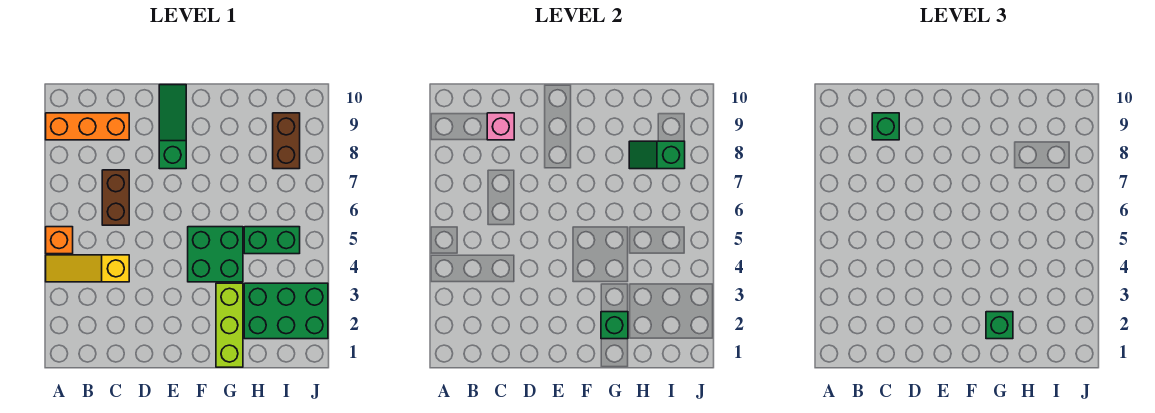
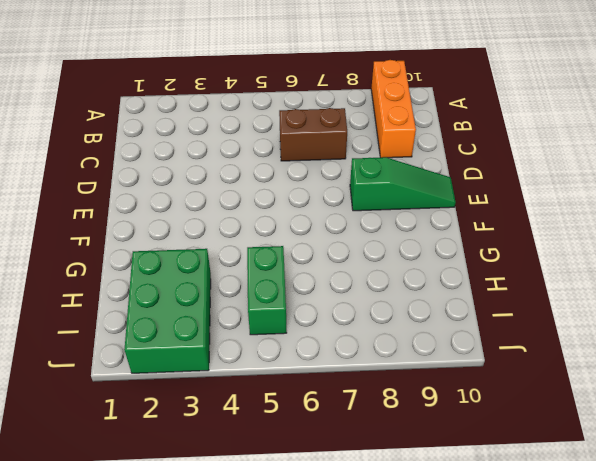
none -> yellow 1x3 slope [46,255,129,282]
none -> orange 1x1 brick [46,227,73,254]
none -> green 2x2 brick [188,227,243,282]

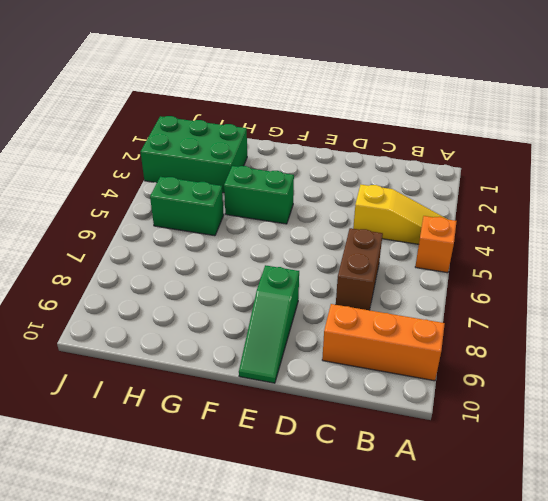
green 1x2 brick [224,166,294,224] -> green 2x2 brick [188,227,243,282]
none -> lime 1x3 brick [216,283,243,367]
none -> brown 1x2 brick [273,113,300,169]
none -> pink 1x1 brick [487,113,514,140]

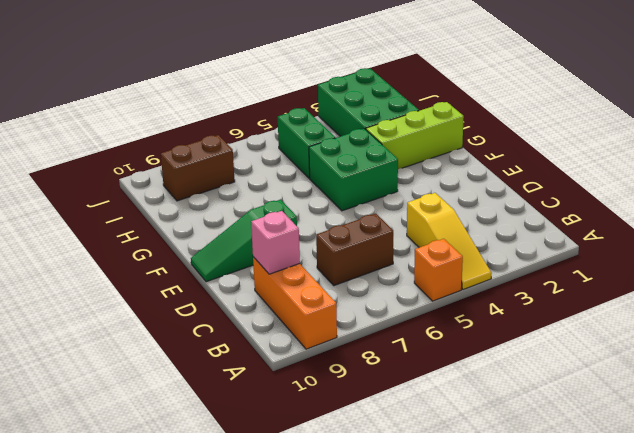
none -> green 1x1 brick [601,312,628,339]
none -> green 1x2 slope [629,141,685,169]
none -> green 1x1 brick [872,113,899,140]

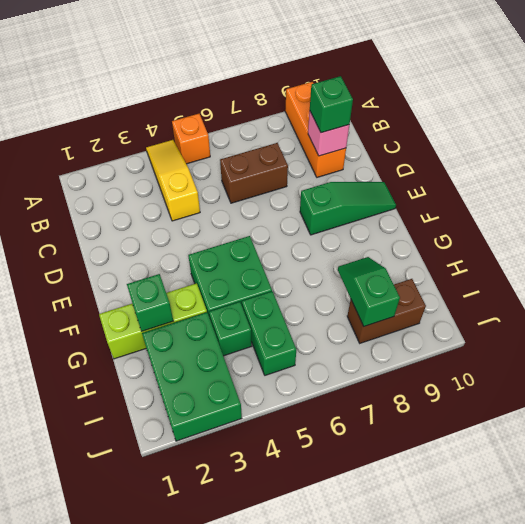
green 1x1 brick [209,302,252,356] -> green 1x1 brick moved to [986,312,1013,339]

